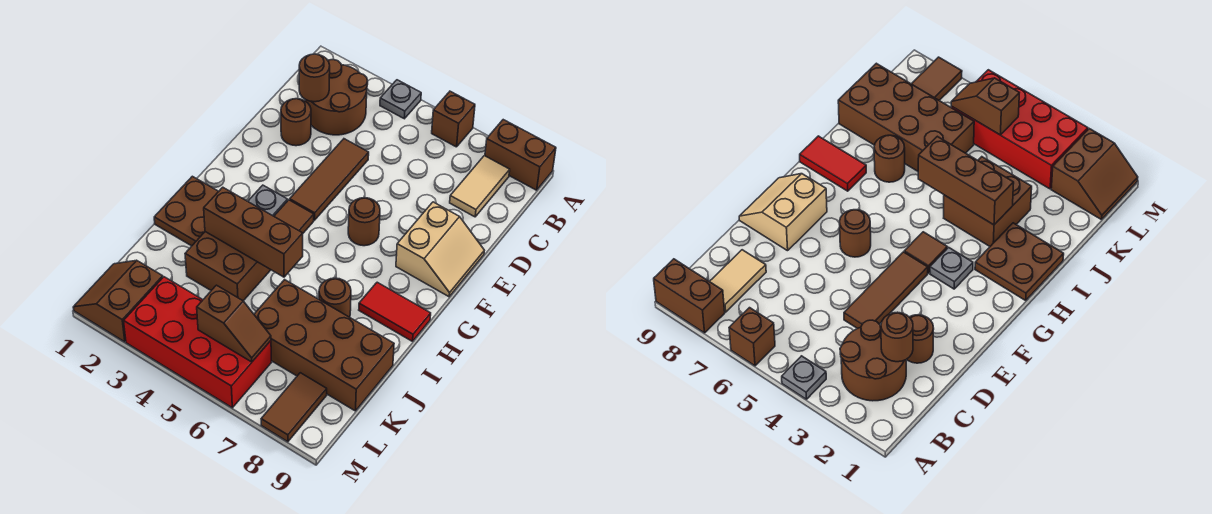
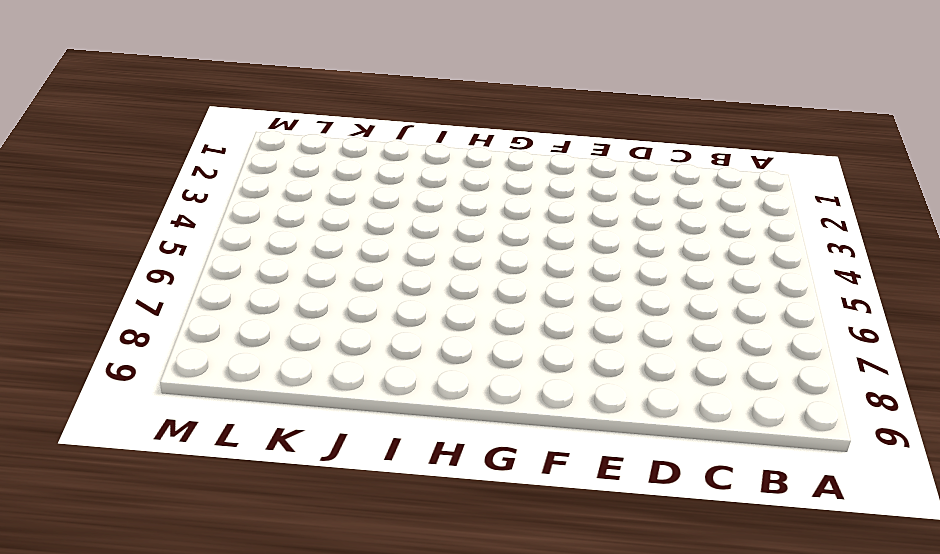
none -> grey 1x1 plate [380,80,421,119]
none -> brown 1x1 brick [432,91,475,147]
none -> brown 1x2 brick [485,120,556,190]

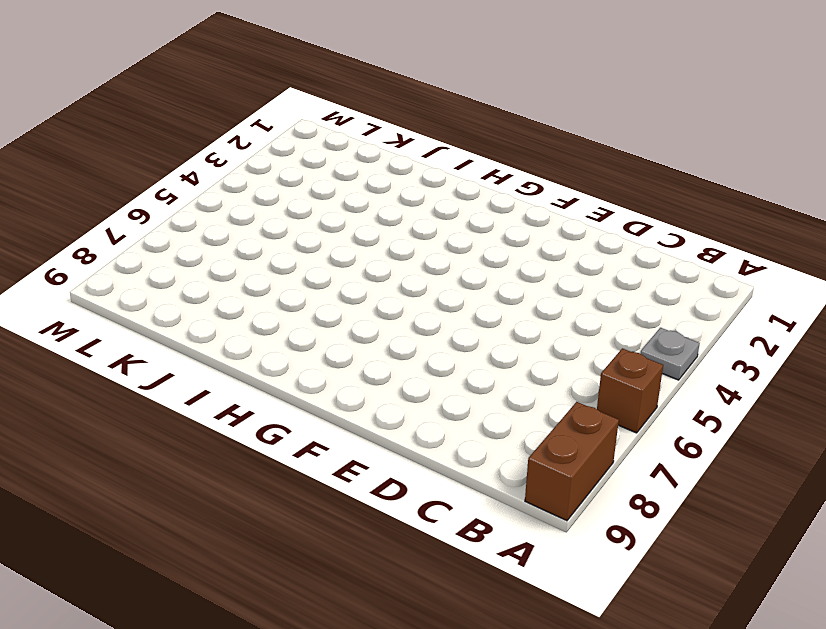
none -> brown 2x2 round brick [305,59,368,135]
none -> tan 1x2 tile [450,156,510,217]
none -> brown 1x1 round brick [281,99,311,146]

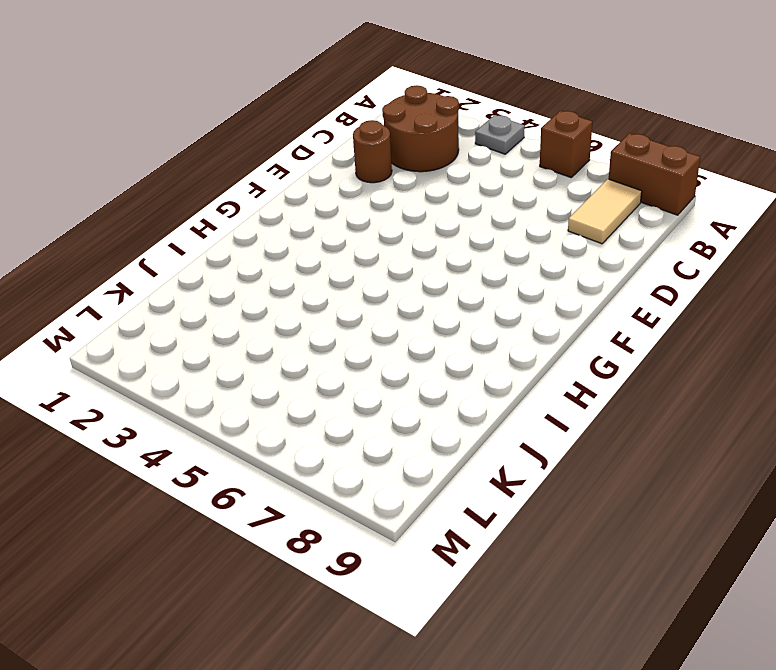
none -> brown 1x3 tile [290,139,369,220]
none -> tan 2x2 slope [396,202,484,297]
none -> brown 1x1 round brick [348,198,380,246]

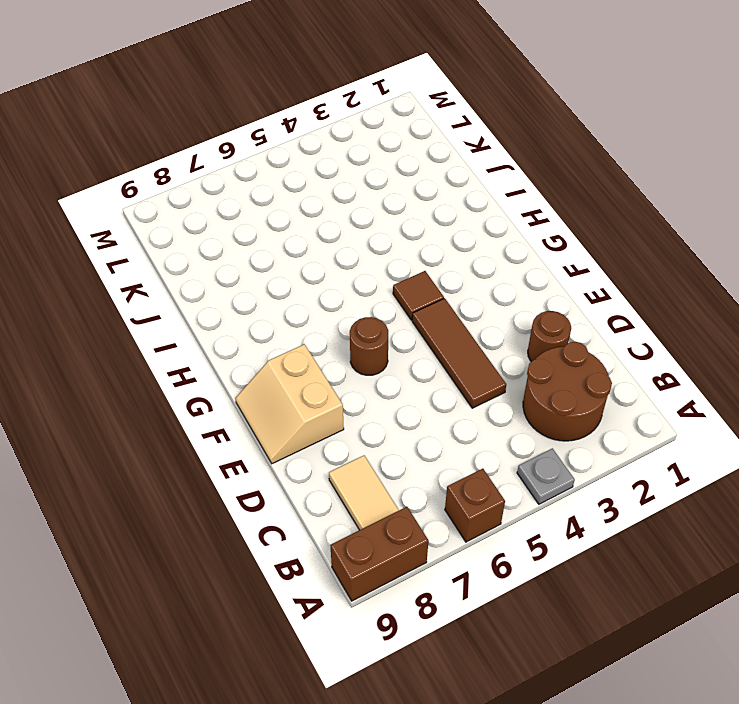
none -> grey 1x1 plate [248,185,288,216]
none -> brown 2x2 plate [154,176,219,246]
none -> red 1x2 tile [359,282,431,341]

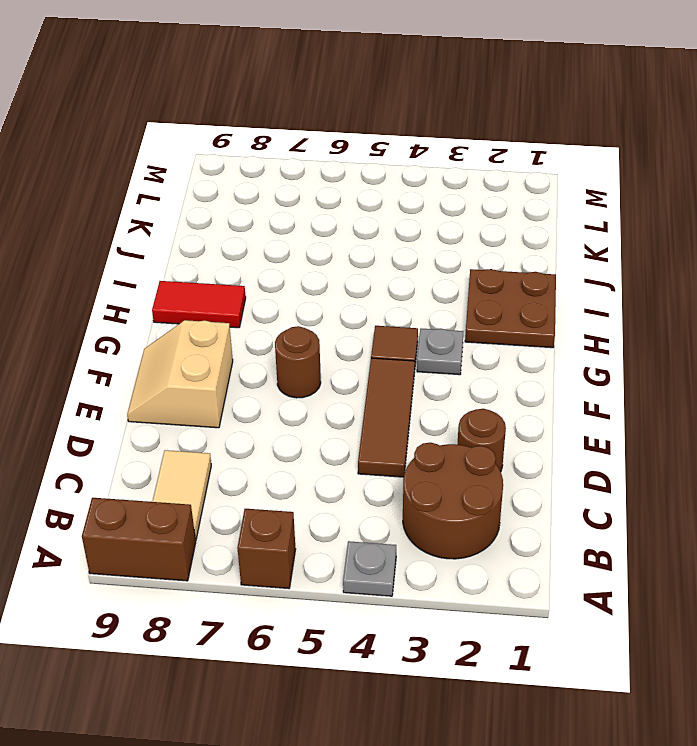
none -> brown 2x2 brick [185,232,271,301]
none -> brown 1x1 round brick [319,278,351,317]
none -> brown 2x4 brick [254,280,394,411]

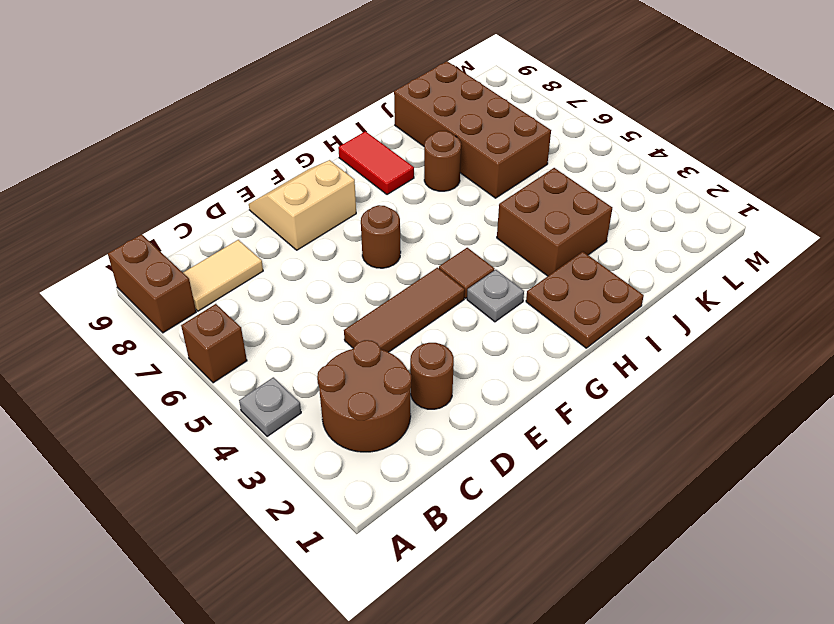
none -> brown 2x2 slope [73,260,163,342]
none -> red 2x4 brick [124,277,271,408]
none -> brown 1x2 tile [261,373,327,442]

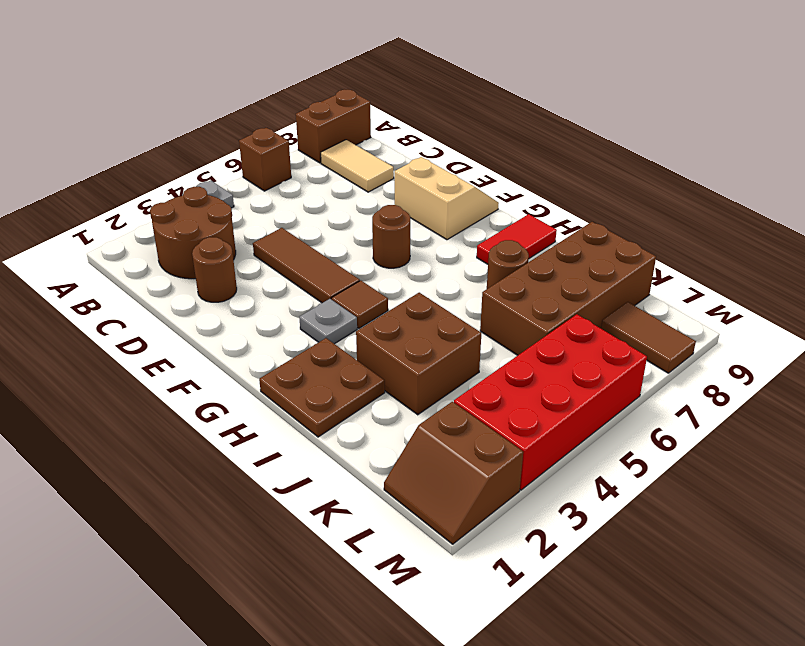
none -> brown 1x1 round brick [299,54,330,102]
none -> brown 1x3 brick [204,187,303,277]
none -> brown 1x2 slope [197,285,271,362]

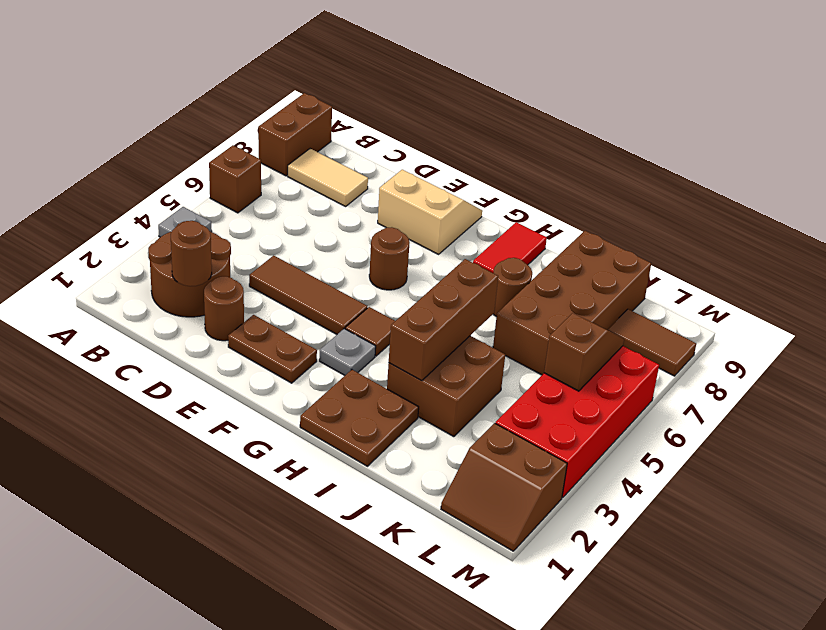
brown 1x2 plate [228,315,317,383] -> none

